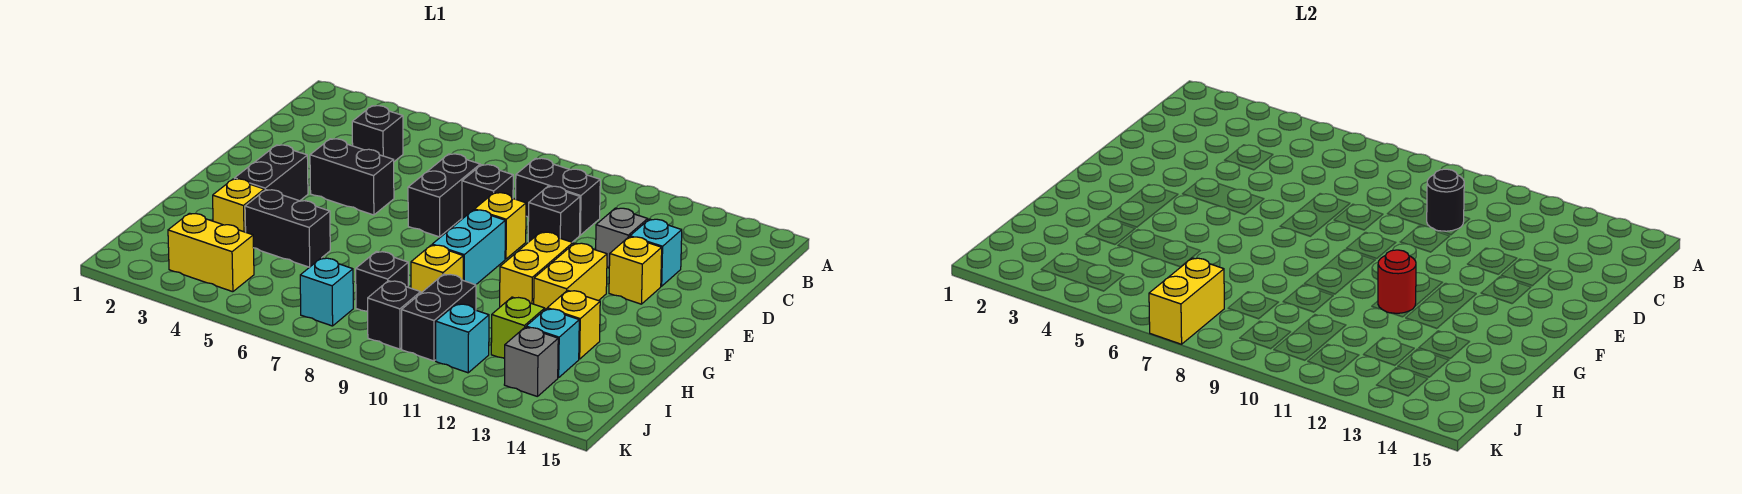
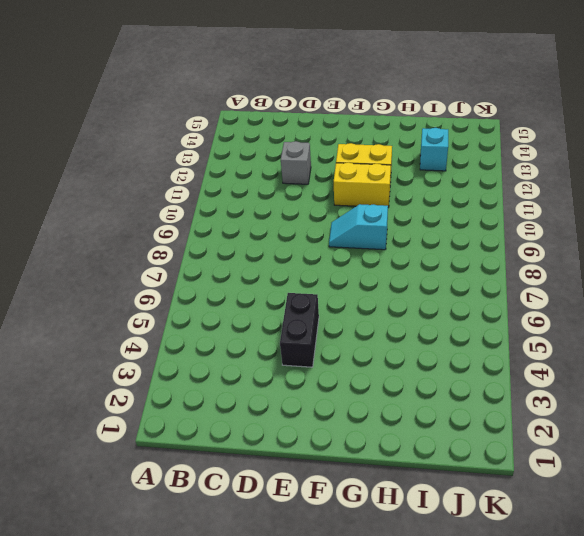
cyan 1x2 slope [329,204,388,250] -> cyan 1x2 brick [432,210,505,285]
none -> black 1x1 brick [352,106,403,161]
none -> black 1x2 brick [516,158,600,235]
none -> black 1x2 brick [408,154,480,237]
none -> black 1x1 brick [462,165,513,219]

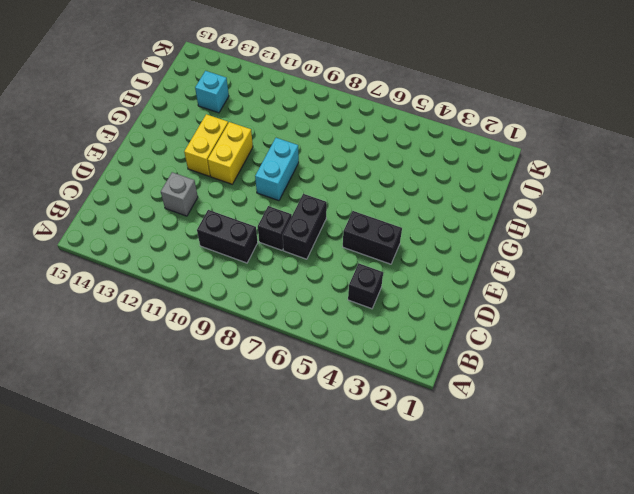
none -> black 1x1 brick [528,186,580,242]
none -> cyan 1x1 brick [630,219,682,286]
none -> yellow 1x1 brick [475,193,526,259]
none -> yellow 1x1 brick [609,237,662,304]

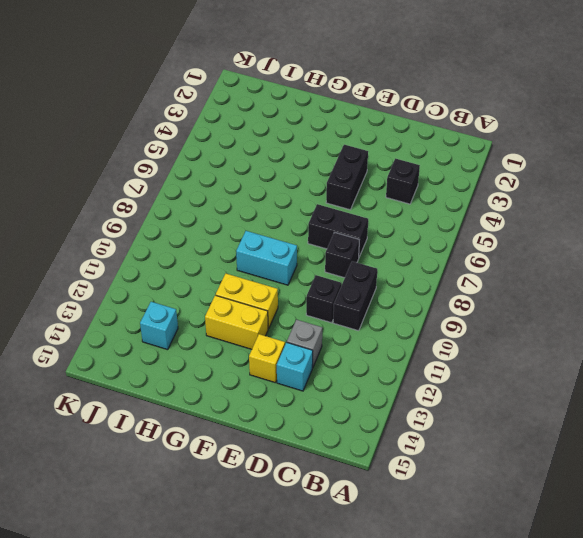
none -> yellow 1x1 brick [475,193,526,259]
none -> black 1x2 brick [234,145,308,201]
none -> yellow 1x1 brick [213,179,264,232]
none -> black 1x2 brick [245,190,330,267]

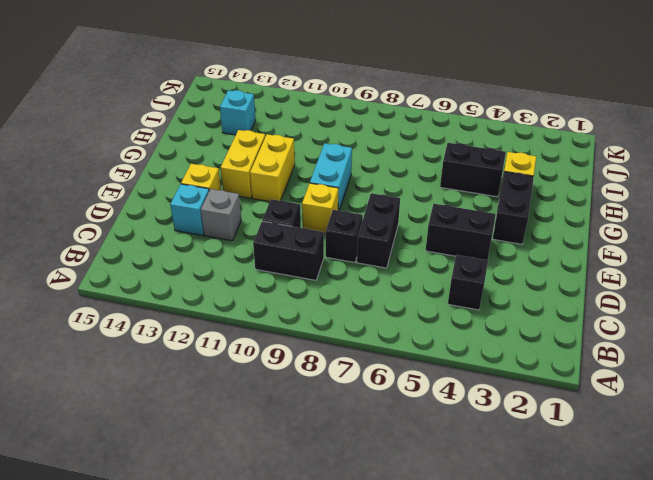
none -> yellow 1x1 brick [411,245,463,293]
none -> yellow 1x1 brick [547,290,600,359]
none -> black 1x1 brick [356,252,408,312]
none -> black 1x2 brick [402,274,476,361]

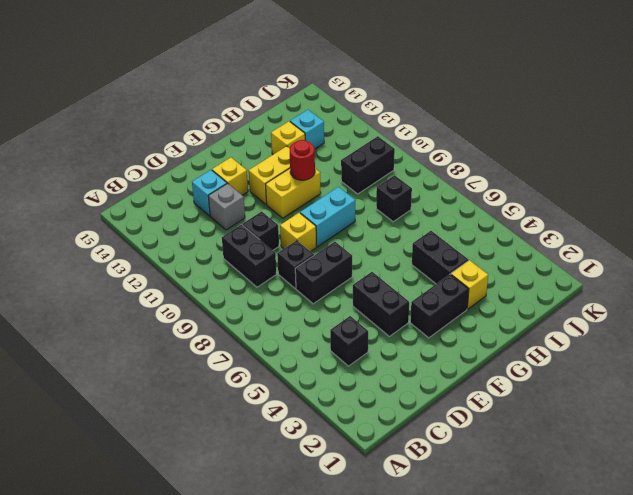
none -> yellow 1x1 brick [411,245,463,293]
none -> lime 1x1 brick [491,297,545,359]
none -> yellow 1x2 brick [168,213,254,292]
none -> cyan 1x1 brick [300,258,353,326]

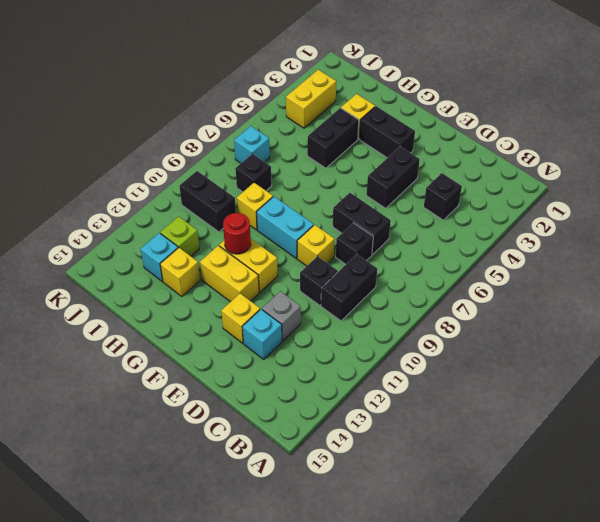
none -> black 1x1 brick [368,281,421,349]
none -> cyan 1x1 brick [436,304,489,373]
none -> grey 1x1 brick [504,327,558,397]
none -> black 1x1 round brick [1427,169,1464,231]

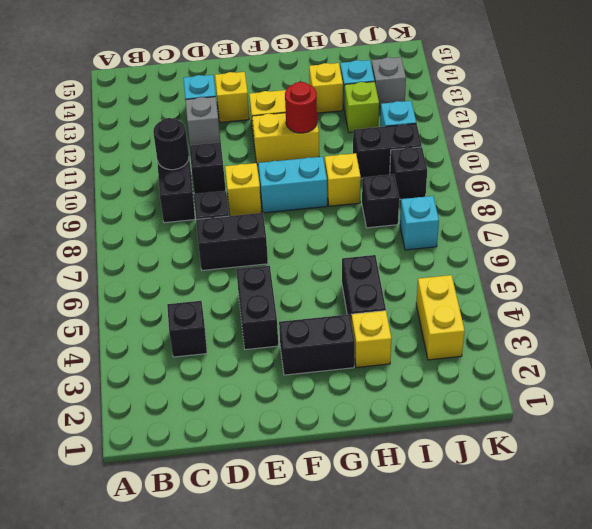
none -> yellow 1x2 brick [1149,258,1224,344]

